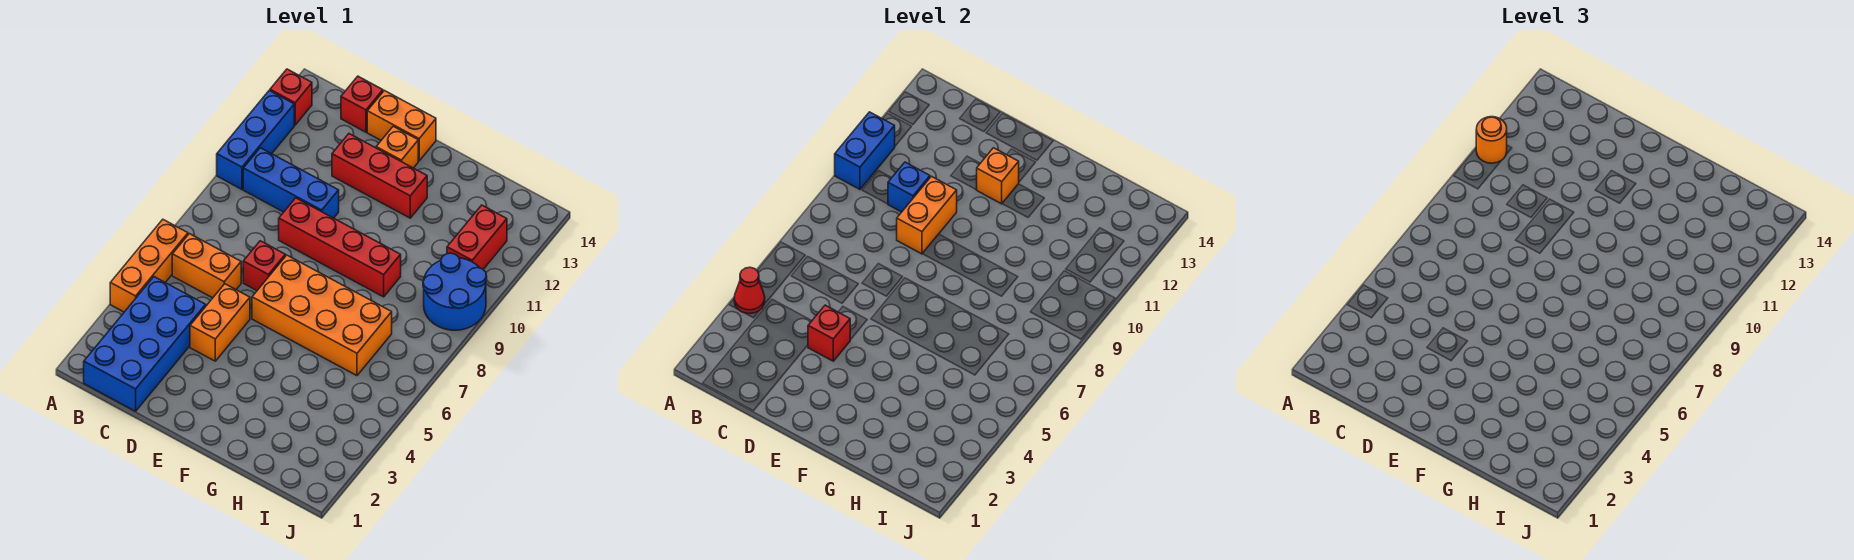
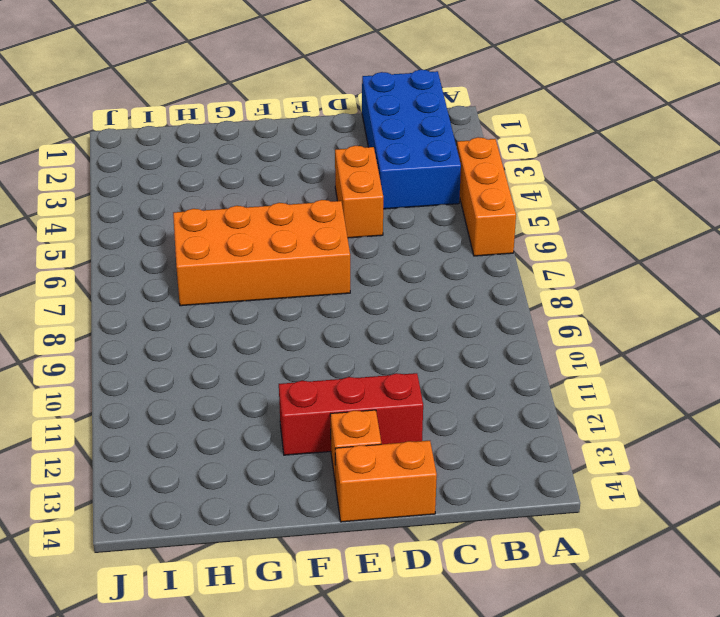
none -> blue 1x3 brick [217,91,294,189]
none -> red 1x1 brick [270,69,312,125]
none -> orange 1x2 brick [172,234,241,298]

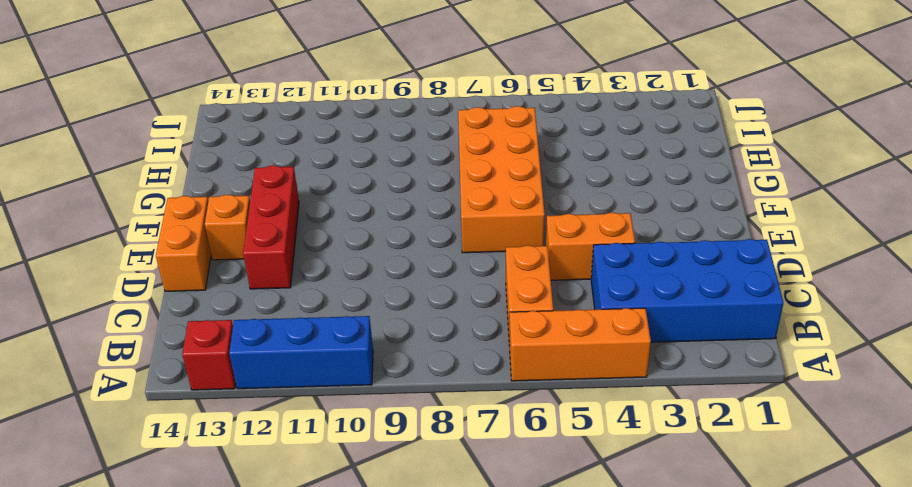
none -> blue 1x3 brick [243,148,339,218]
none -> red 1x1 brick [341,76,383,132]
none -> red 1x1 brick [243,241,285,291]

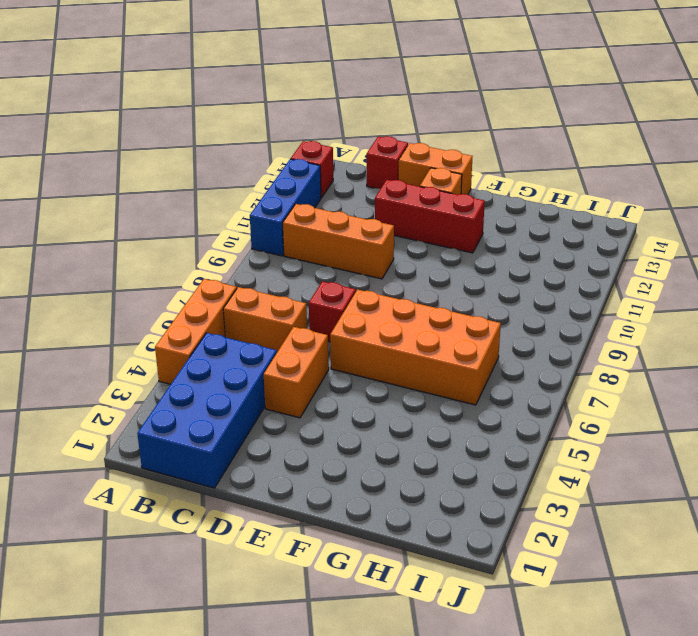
orange 1x3 brick [283,204,394,279] -> blue 1x3 brick [243,148,339,218]
none -> red 1x4 brick [279,198,401,297]
none -> blue 2x2 round brick [423,253,487,330]
none -> red 1x2 brick [447,205,507,269]

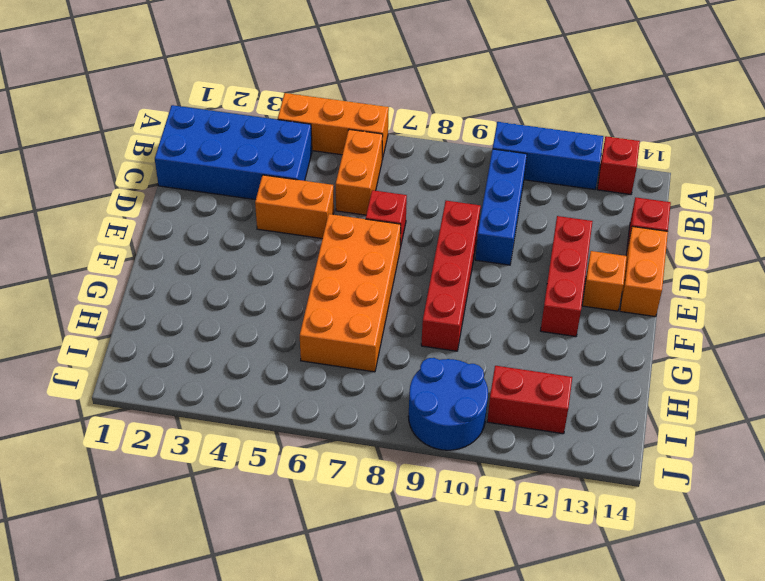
none -> red 1x1 cone [734,267,765,313]
none -> blue 1x2 brick [835,112,895,189]
none -> blue 1x1 brick [888,162,930,212]

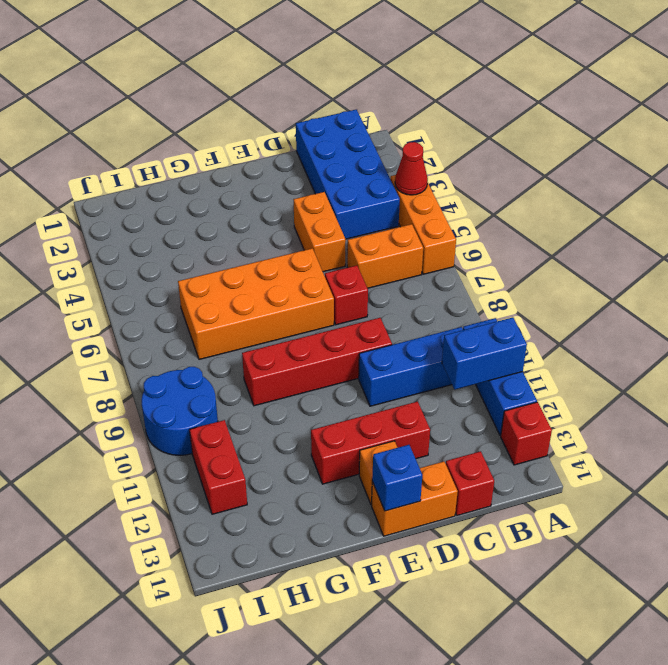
blue 1x2 brick [442,317,527,390] -> blue 1x2 brick turned to [835,112,895,189]
blue 1x1 brick [372,445,422,511] -> blue 1x1 brick moved to [888,162,930,212]
none -> red 1x1 brick [808,305,850,361]
none -> orange 1x2 brick [897,176,957,254]
none -> orange 1x1 brick [977,148,1019,204]

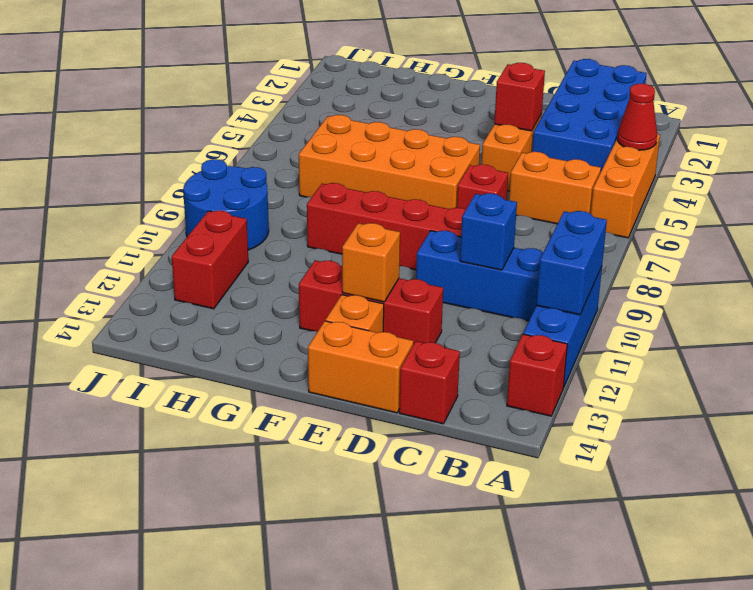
none -> orange 1x2 brick [897,176,957,254]
none -> orange 1x1 round brick [1476,117,1507,163]

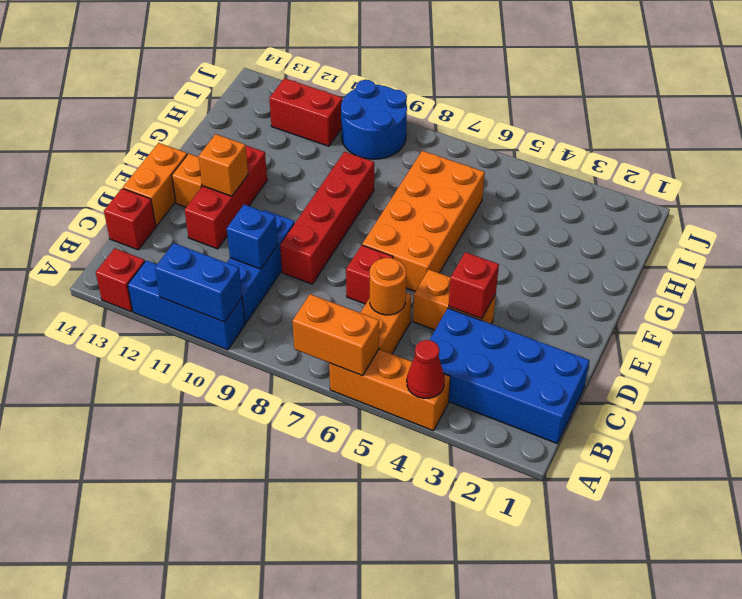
orange 1x2 brick [293,294,379,376] -> orange 1x2 brick moved to [897,176,957,254]
orange 1x1 round brick [370,258,406,315] -> orange 1x1 round brick moved to [1476,117,1507,163]

